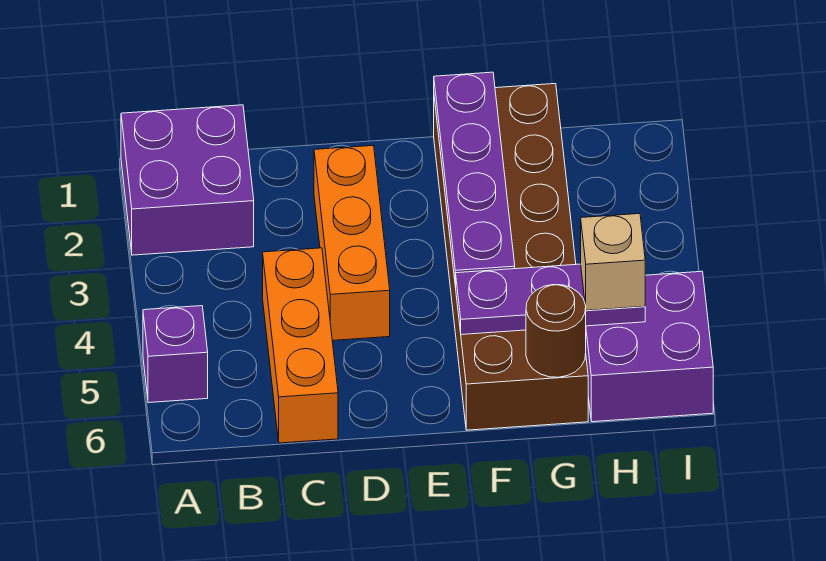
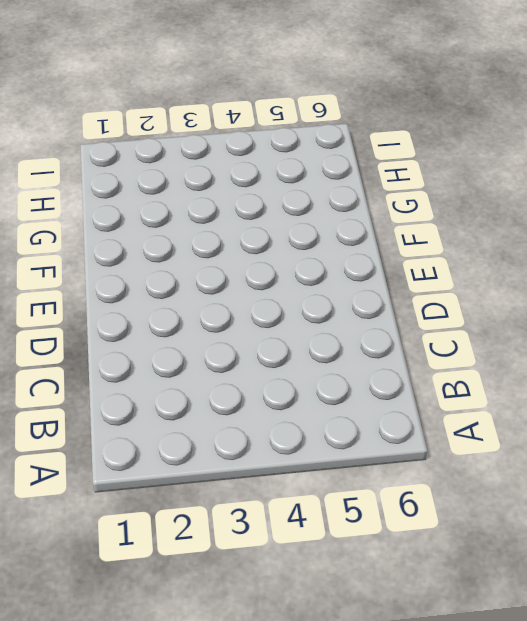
none -> purple 2x2 brick [121,105,254,255]
none -> purple 1x1 brick [143,306,208,403]

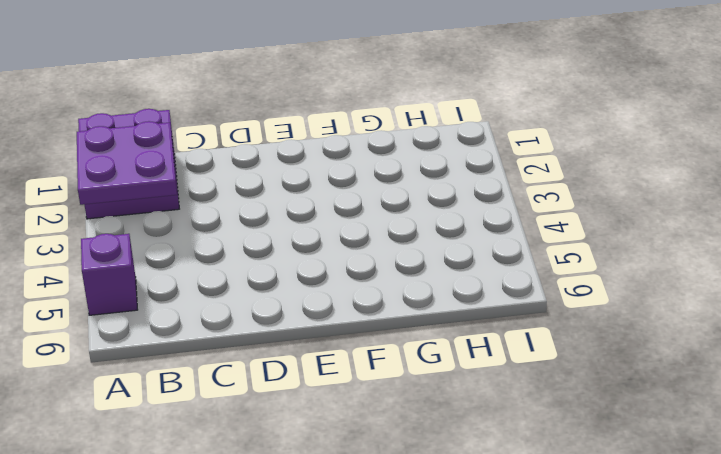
purple 2x2 plate [77,121,177,205] -> none
none -> orange 1x3 brick [263,248,338,443]
none -> orange 1x3 brick [314,146,390,340]

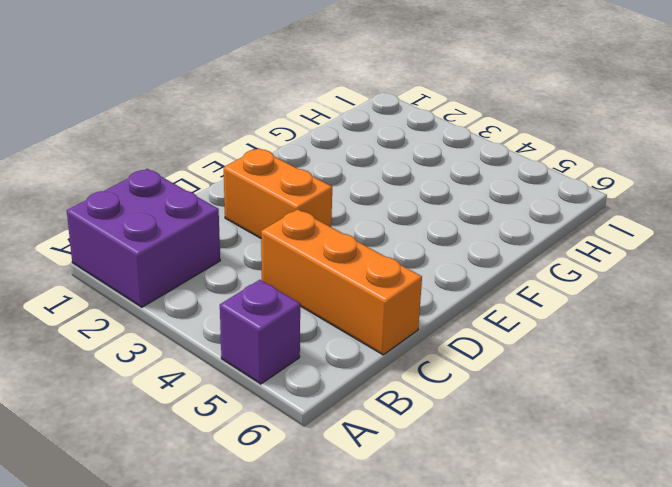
orange 1x2 brick [223,148,332,238] -> orange 1x3 brick [314,146,390,340]
none -> brown 2x6 brick [434,84,588,430]
none -> purple 2x2 brick [586,271,713,422]

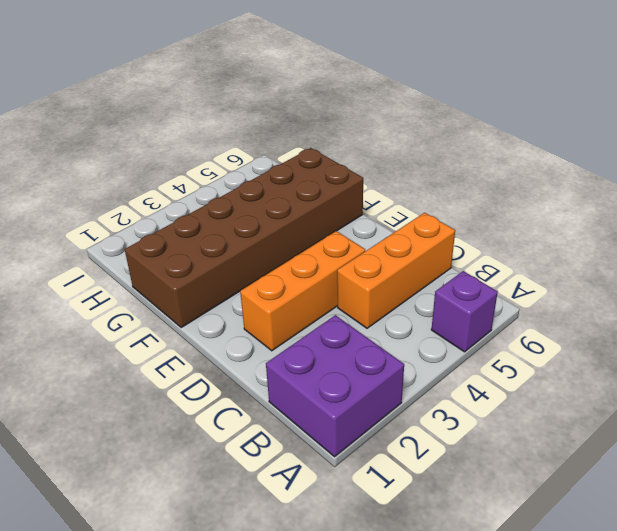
none -> purple 2x2 brick [586,271,713,422]
none -> purple 1x4 plate [434,72,515,285]

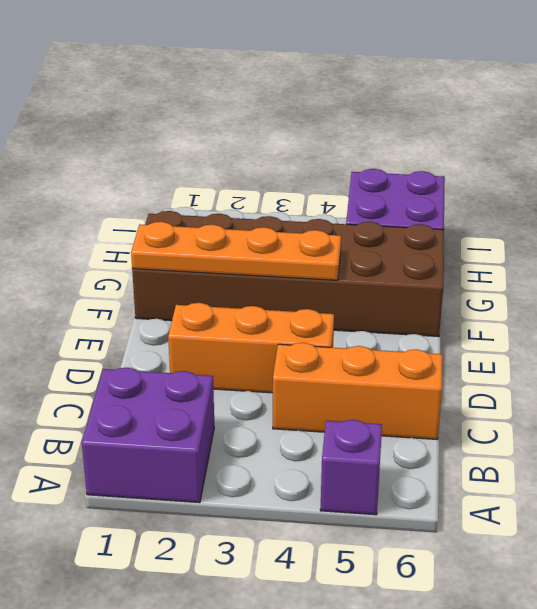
orange 1x4 plate [131,222,341,280] -> purple 1x4 plate [434,72,515,285]
none -> purple 1x3 plate [455,264,645,335]
none -> brown 1x1 round brick [526,284,586,377]

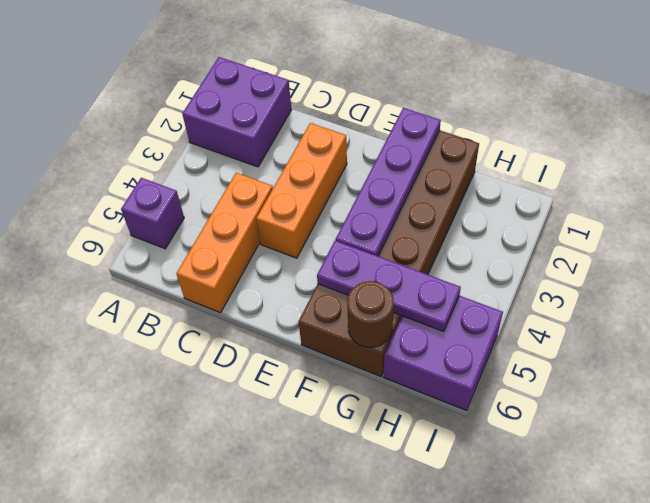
none -> tan 1x1 brick [581,214,645,310]

